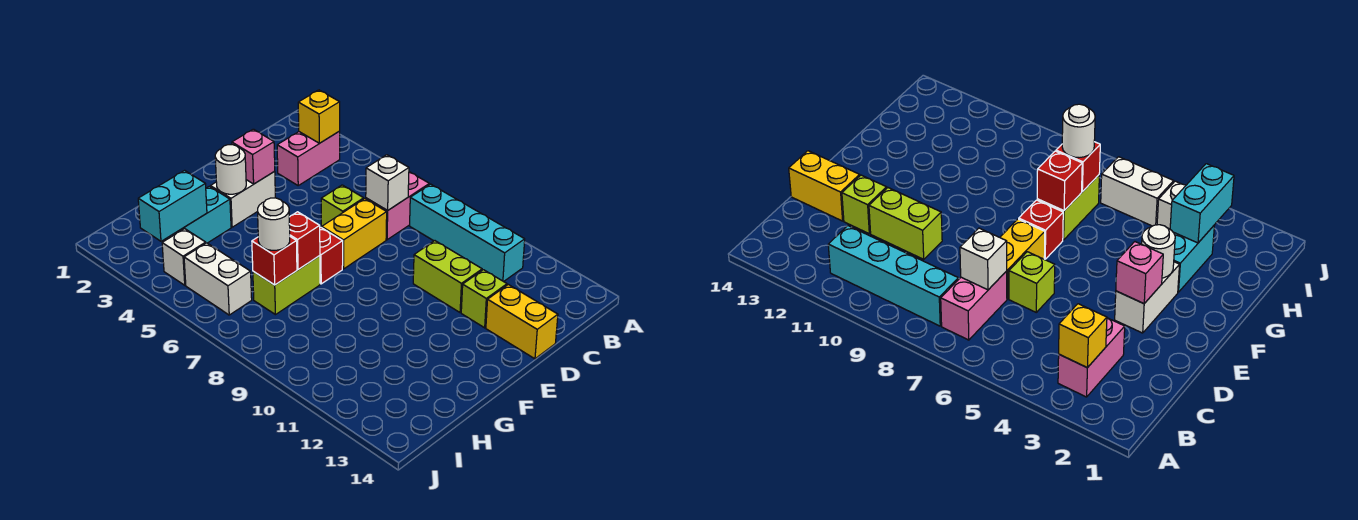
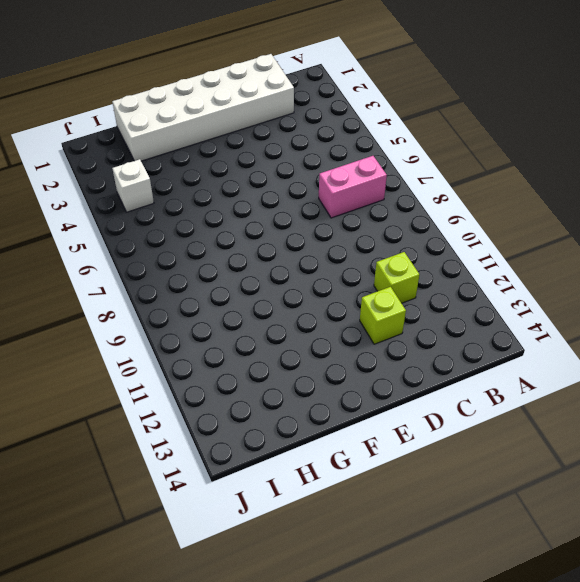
white 2x6 brick [112,54,294,161] -> none
lime 1x1 brick [374,252,420,303] -> lime 1x1 brick moved to [321,185,364,227]
none -> pink 1x2 brick [277,131,340,185]
none -> cyan 1x4 brick [410,184,525,282]
none -> yellow 1x2 brick [322,199,387,269]

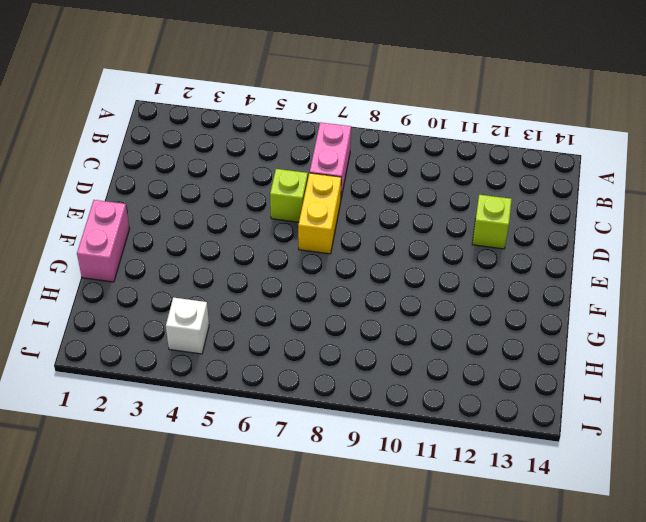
pink 1x2 brick [77,200,129,282] -> pink 1x2 brick moved to [277,131,340,185]
none -> cyan 1x4 brick [410,184,525,282]
none -> lime 1x2 brick [413,241,482,313]
none -> yellow 1x2 brick [486,285,558,359]

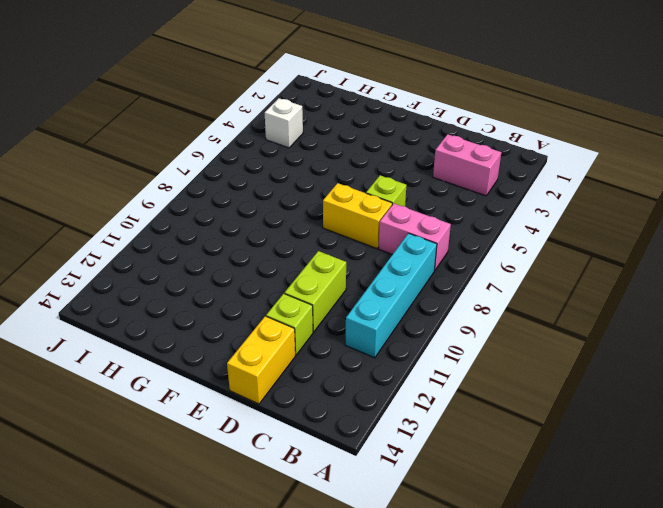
none -> white 1x2 brick [210,171,275,227]
none -> red 1x1 brick [320,227,343,284]
none -> cyan 1x2 brick [166,186,231,243]

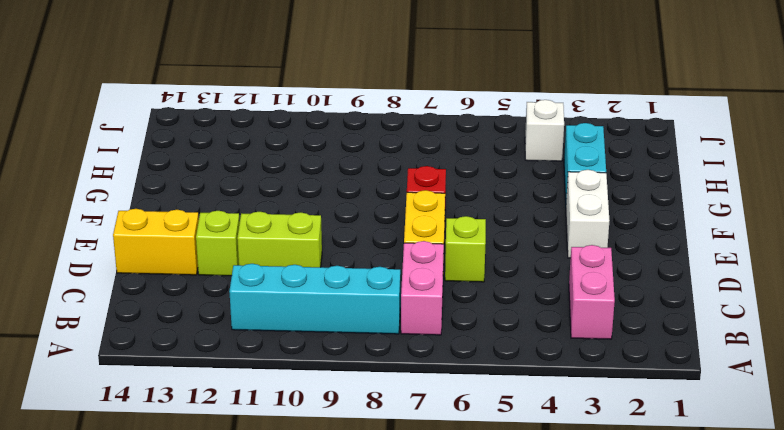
none -> lime 1x2 brick [253,256,320,315]
none -> white 1x2 brick [184,243,252,315]
none -> yellow 1x1 brick [298,90,340,143]

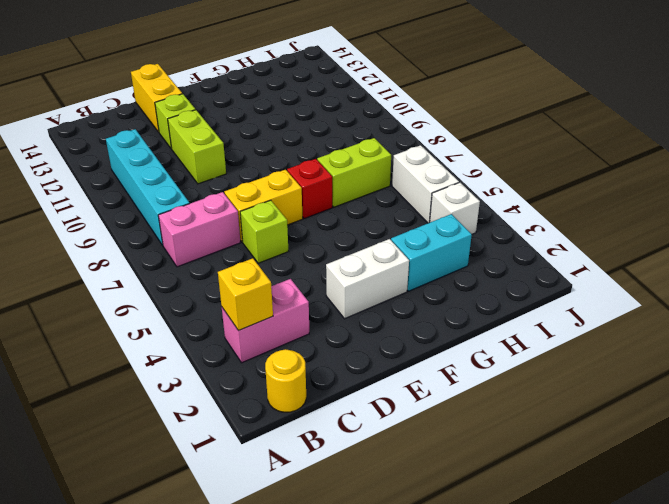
yellow 1x1 round brick [265,349,306,412] -> none
none -> white 1x1 brick [366,155,409,210]
none -> pink 1x1 brick [232,129,275,184]
none -> white 1x1 round brick [215,145,246,194]

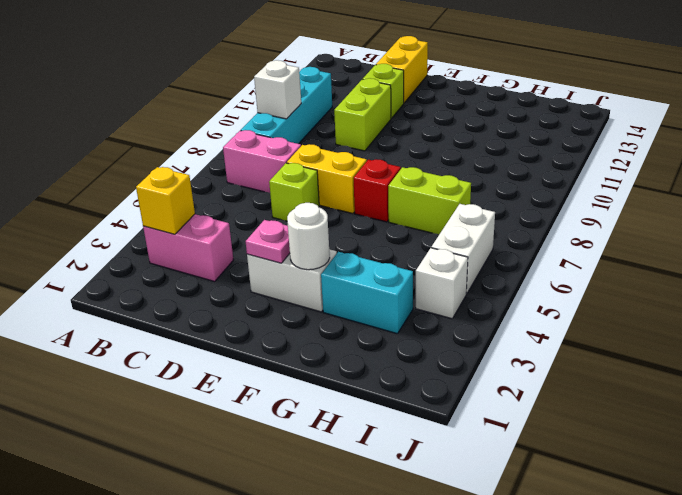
white 1x1 brick [254,60,301,119] -> white 1x1 brick moved to [366,155,409,210]
pink 1x1 plate [246,220,290,263] -> pink 1x1 brick [232,129,275,184]
none -> red 1x1 brick [289,212,320,270]
none -> cyan 1x2 brick [138,170,207,241]
none -> red 1x1 brick [252,237,297,285]

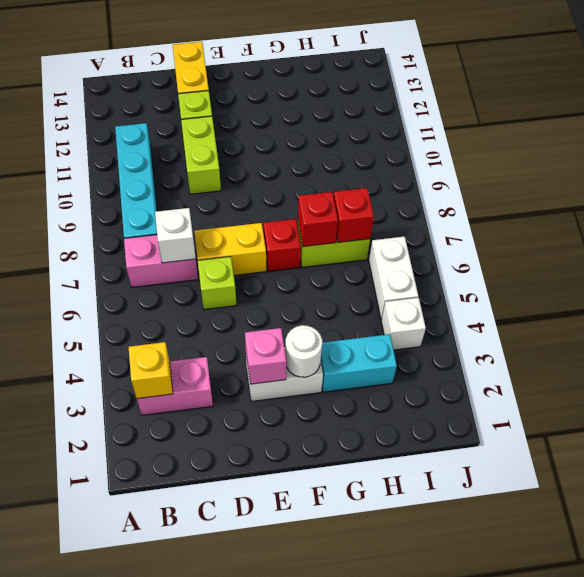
none -> cyan 1x2 brick [138,170,207,241]
none -> white 1x1 round brick [258,198,290,250]

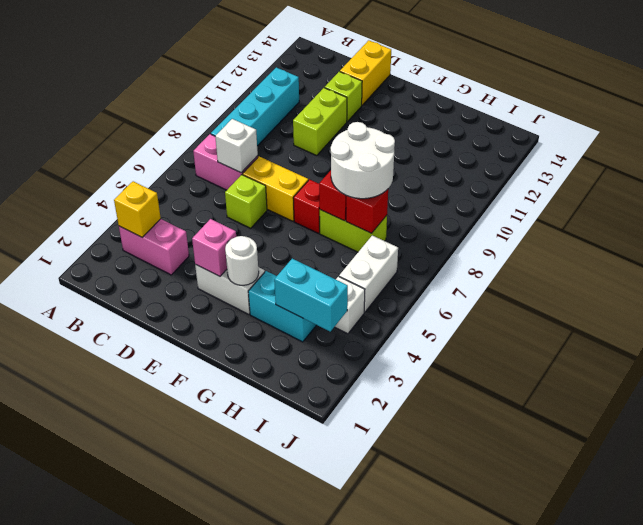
white 2x2 round brick [331,122,395,199] -> white 1x1 round brick [258,198,290,250]

